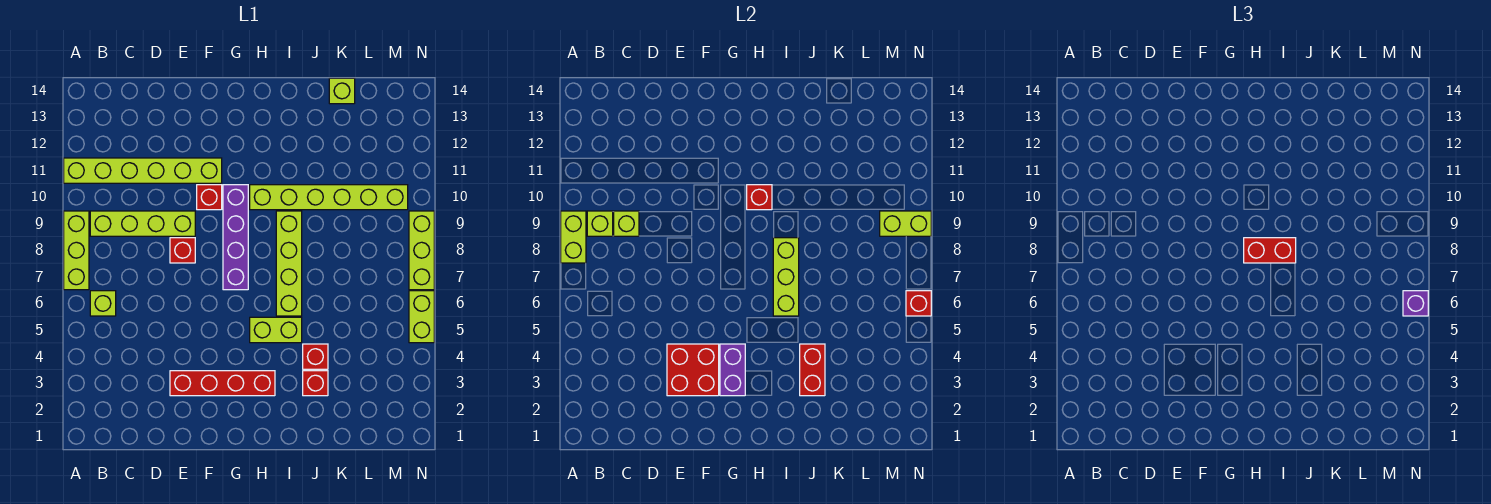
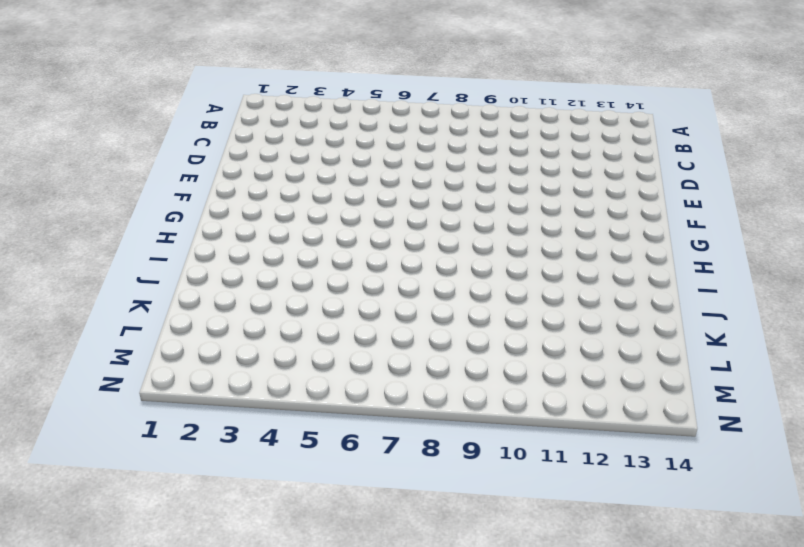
none -> lime 1x3 brick [64,211,89,290]
none -> lime 1x6 brick [64,158,222,183]
none -> lime 1x1 brick [90,291,116,316]

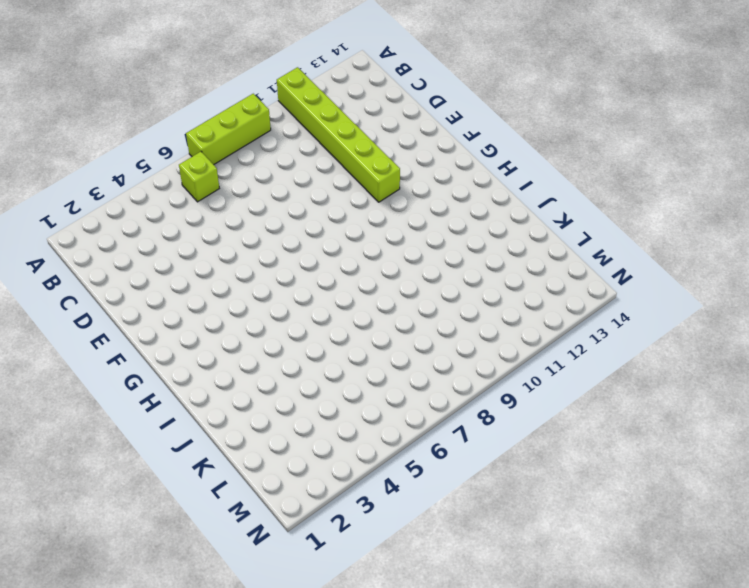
none -> lime 1x4 brick [90,211,195,236]
none -> red 1x4 brick [170,371,275,396]
none -> red 1x1 brick [170,238,195,263]

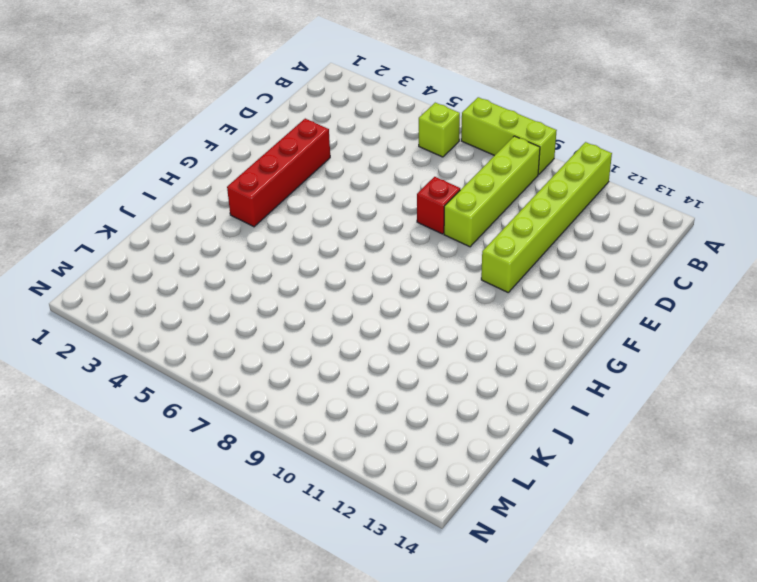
none -> red 1x1 brick [197,185,222,210]
none -> purple 1x4 brick [223,185,248,290]
none -> lime 1x2 brick [250,317,302,343]

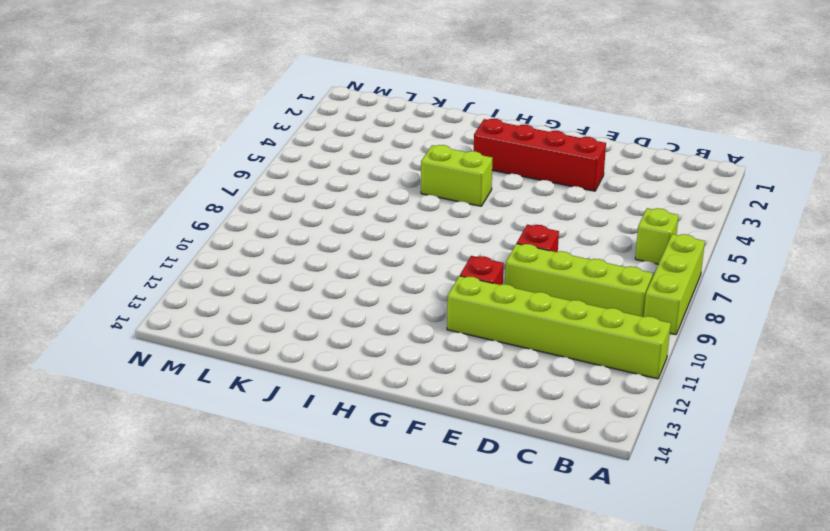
none -> purple 1x4 brick [223,185,248,290]
none -> lime 1x6 brick [250,185,408,210]
none -> lime 1x4 brick [276,211,302,316]

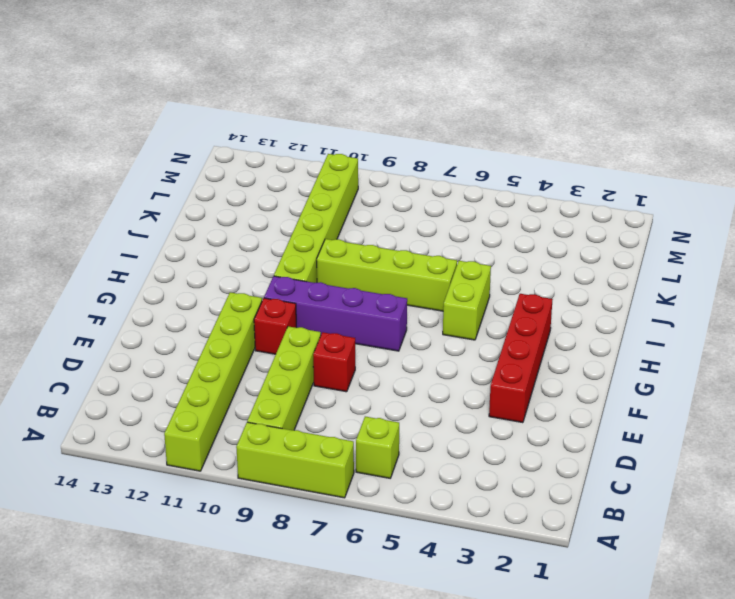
none -> red 1x1 brick [303,371,328,396]
none -> red 1x1 brick [303,344,328,369]
none -> lime 1x1 brick [329,78,355,104]

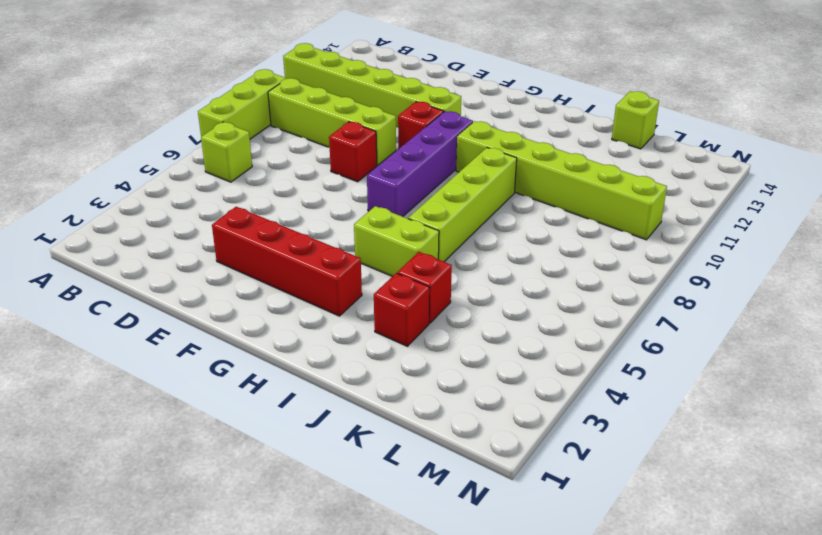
none -> lime 1x2 brick [409,291,434,343]
none -> lime 1x3 brick [409,211,434,290]
none -> lime 1x2 brick [561,211,586,263]

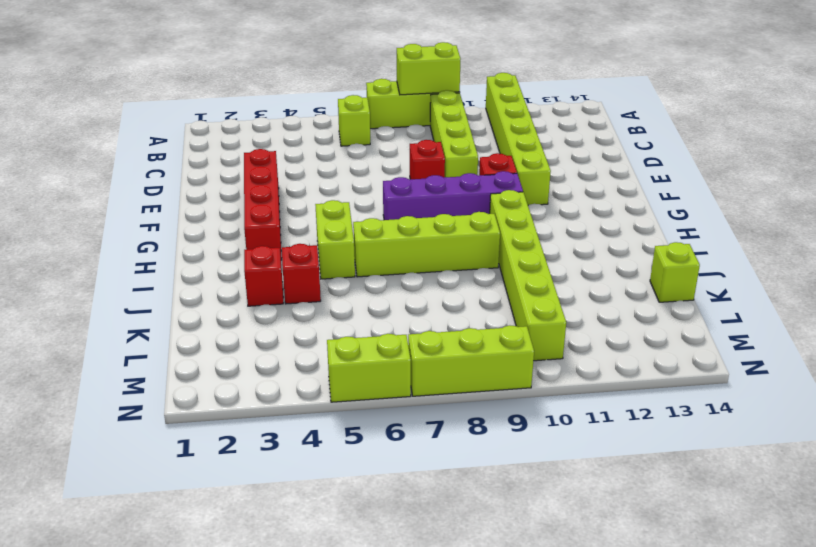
none -> lime 1x1 brick [587,211,613,236]
none -> lime 1x1 brick [614,211,639,236]
none -> red 2x2 brick [667,344,719,396]

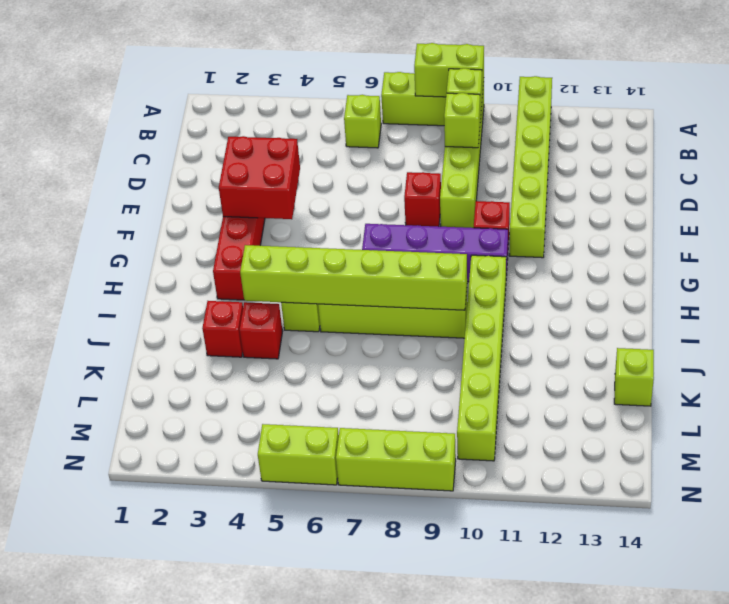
lime 1x6 brick [240,245,467,310] -> lime 1x3 brick [773,238,799,316]
none -> purple 1x2 brick [720,344,745,396]
none -> red 1x1 brick [747,185,772,210]
none -> red 1x2 brick [800,344,825,396]

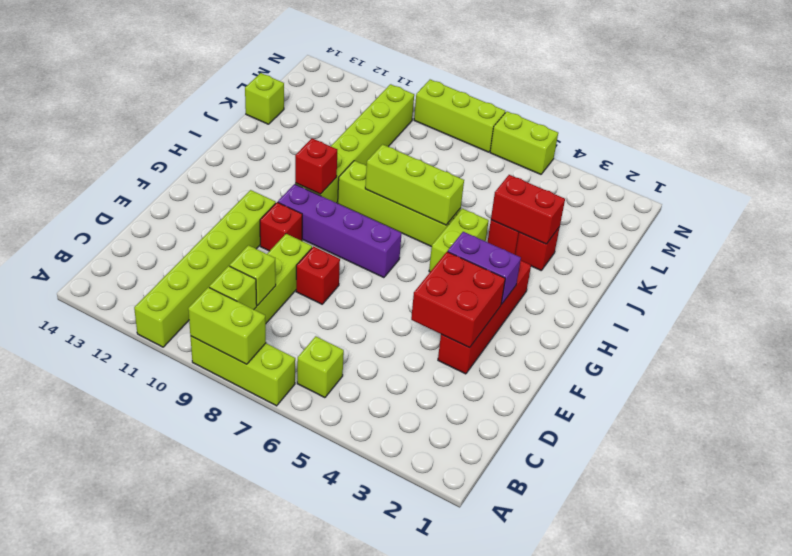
none -> lime 1x2 brick [880,211,931,236]
none -> red 1x1 brick [906,291,931,316]
none -> red 1x2 brick [1244,238,1296,263]

